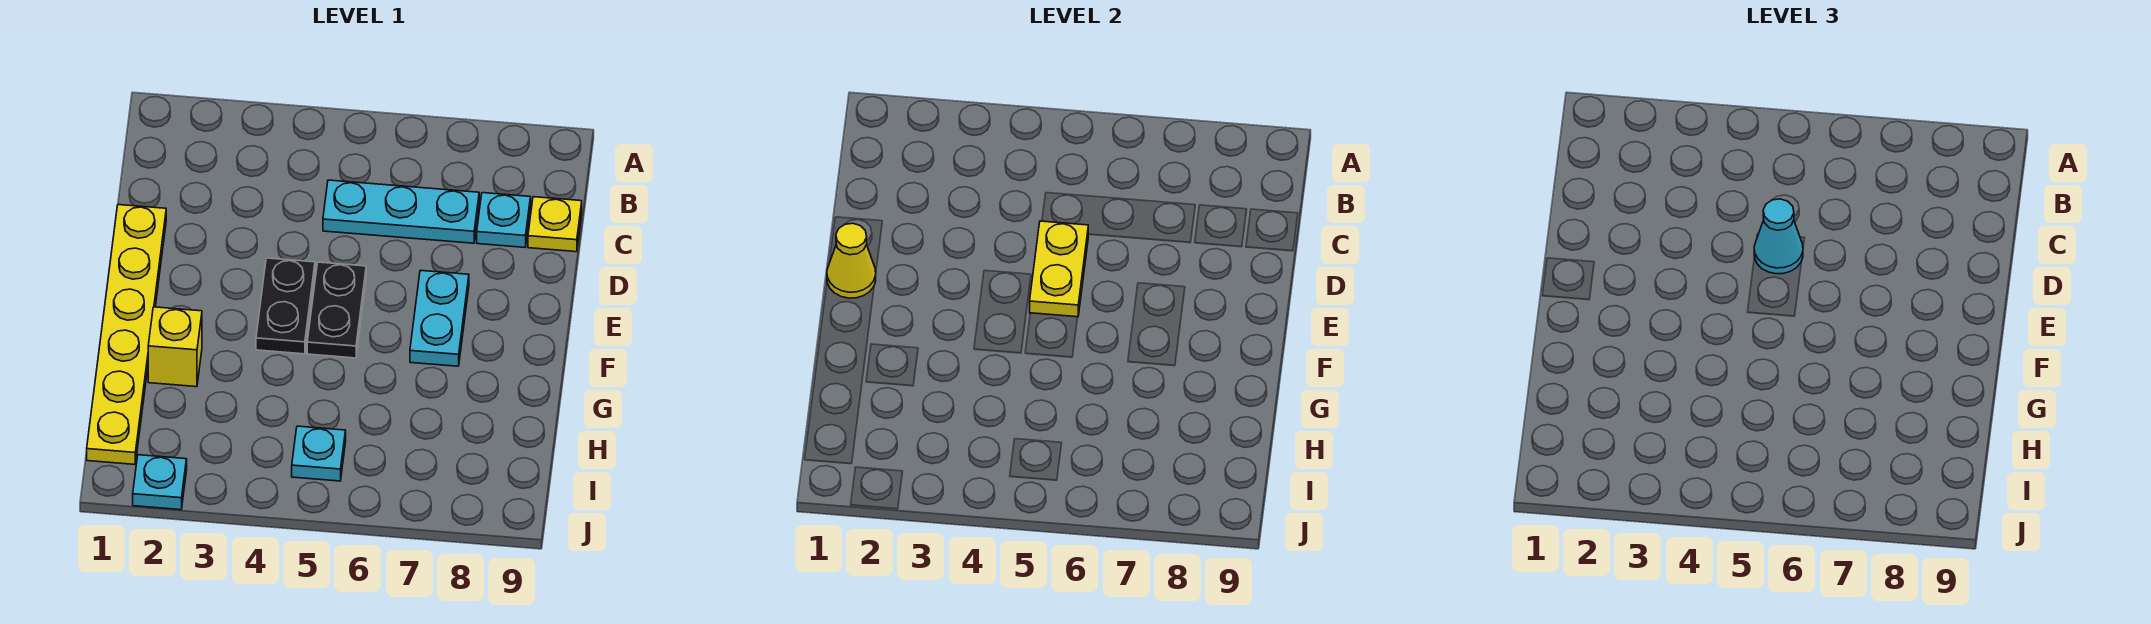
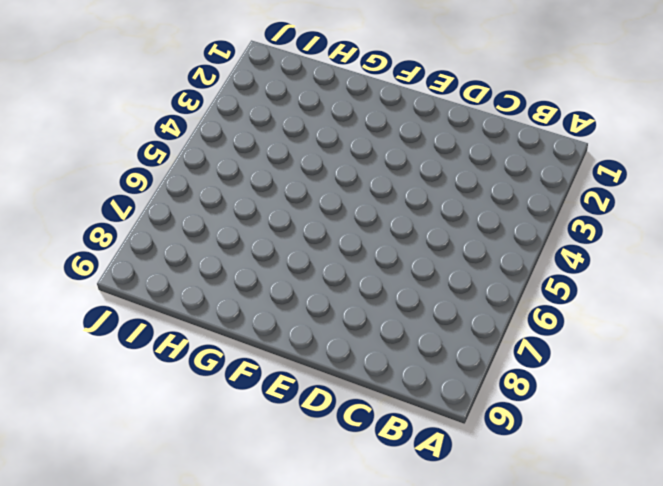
none -> cyan 1x3 plate [323,180,479,243]
none -> cyan 1x1 plate [477,193,531,247]
none -> yellow 1x1 plate [528,197,582,252]

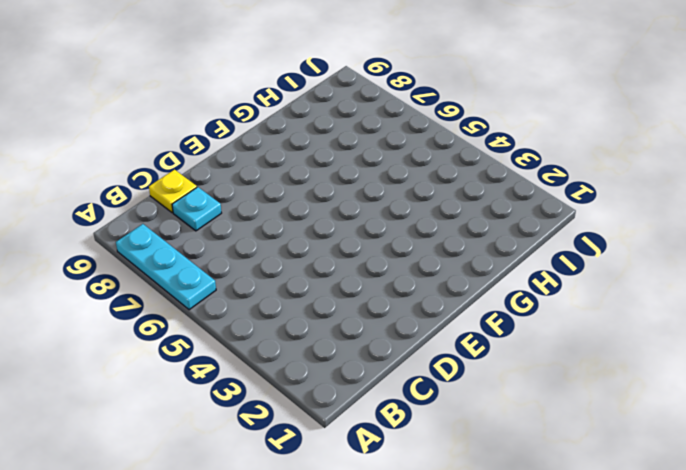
cyan 1x3 plate [116,224,216,310] -> cyan 1x3 plate moved to [323,180,479,243]
none -> yellow 1x6 plate [87,205,166,464]
none -> black 1x2 plate [256,258,315,354]
none -> black 1x2 plate [307,262,366,358]

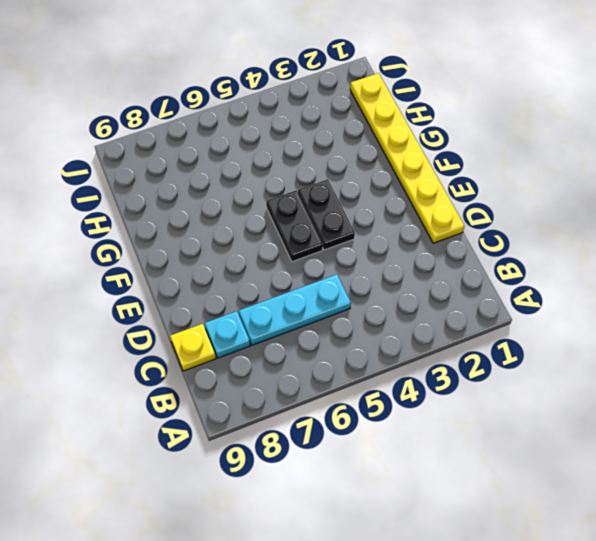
none -> cyan 1x2 plate [410,270,469,366]
none -> yellow 1x1 brick [148,307,202,387]
none -> cyan 1x1 plate [292,426,346,481]

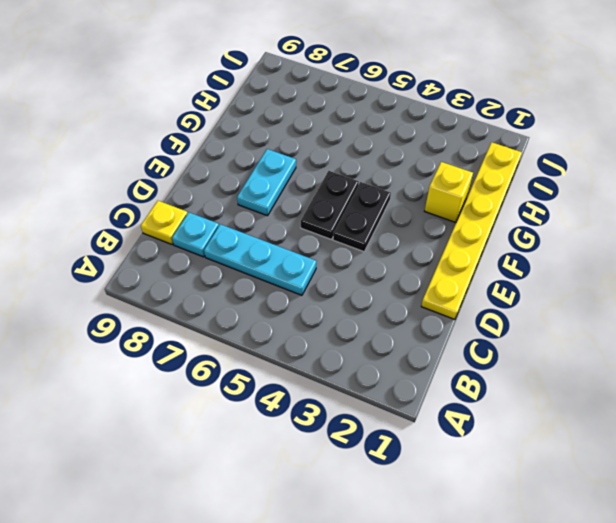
none -> cyan 1x1 plate [292,426,346,481]
none -> cyan 1x1 plate [133,455,187,510]
none -> yellow 1x2 plate [1030,221,1088,317]

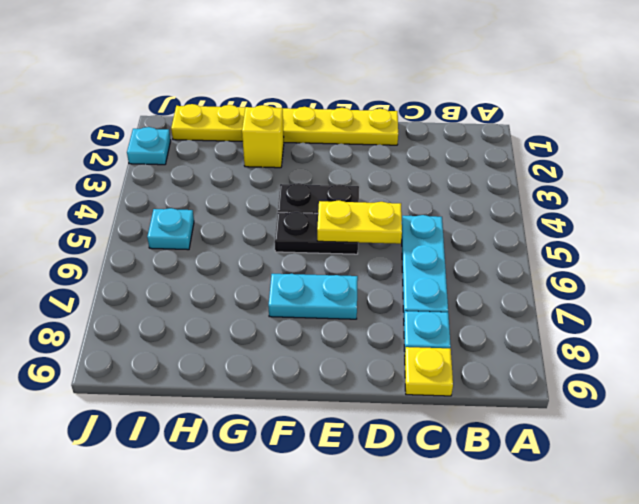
none -> yellow 1x1 cone [827,223,876,298]
none -> cyan 1x1 cone [1754,199,1803,274]

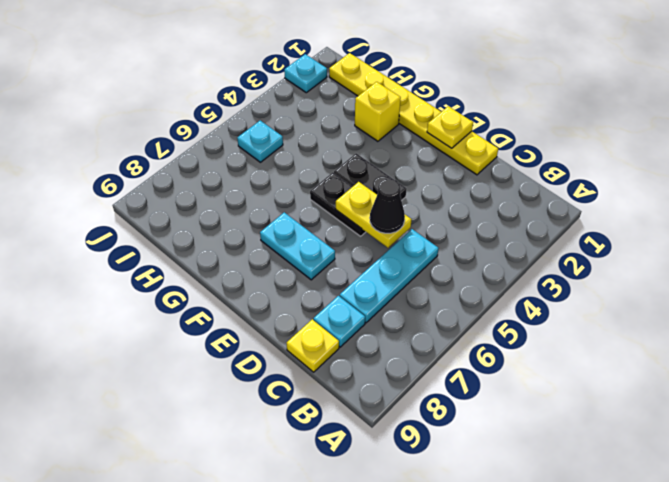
black 1x1 cone [370,179,405,233] -> cyan 1x1 cone [1754,199,1803,274]
yellow 1x1 plate [427,106,473,148] -> yellow 1x1 cone [827,223,876,298]

